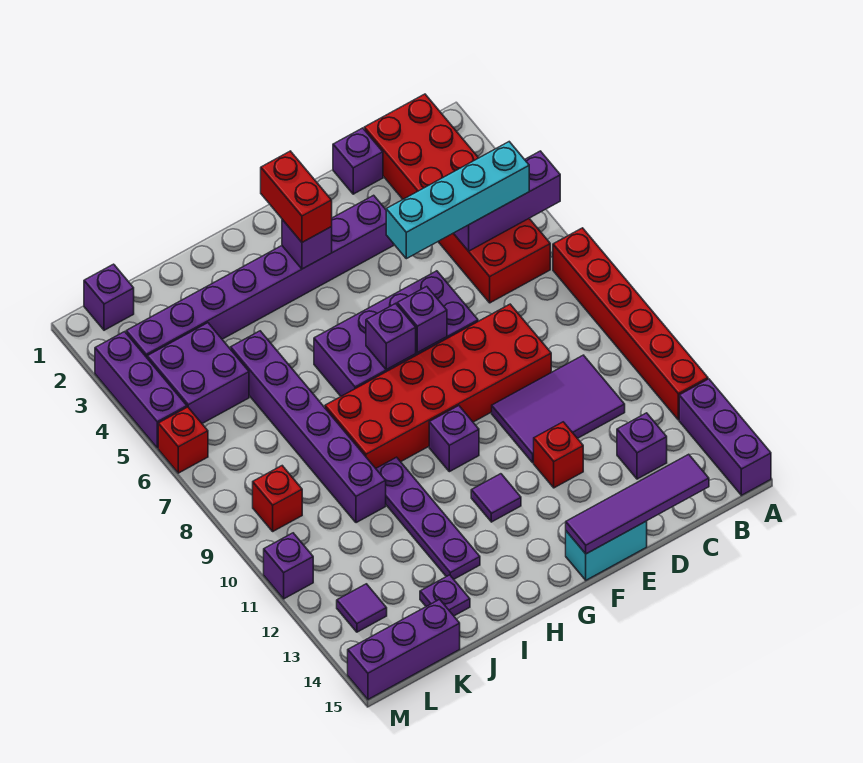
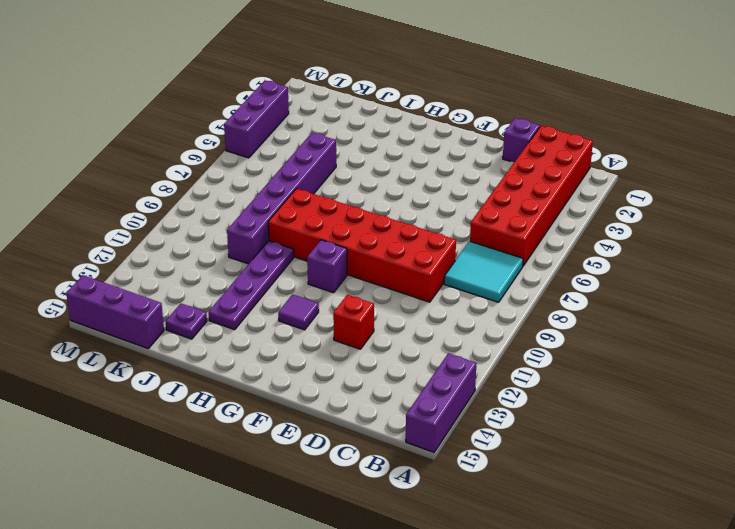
cyan 2x2 tile [444,241,523,302] -> none
none -> red 1x6 brick [553,228,708,420]
none -> purple 2x3 tile [492,355,625,463]
none -> purple 1x1 brick [617,413,667,479]
none -> purple 1x8 brick [126,195,394,357]

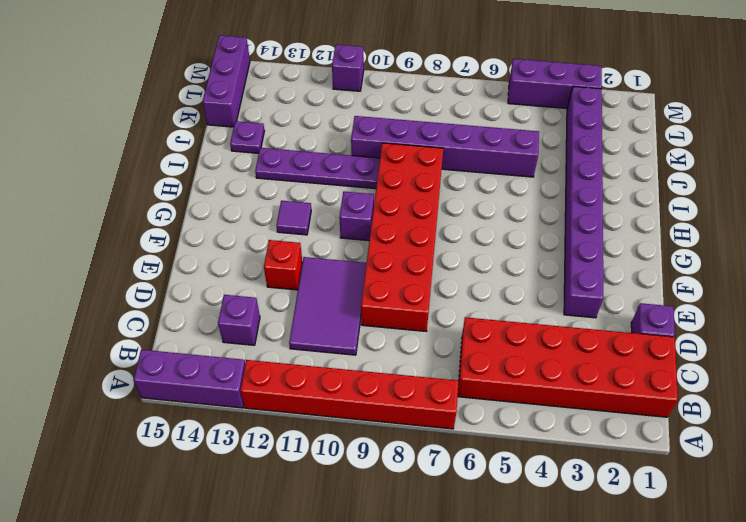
none -> purple 2x4 brick [314,271,478,396]
none -> cyan 1x2 brick [566,521,647,580]
none -> purple 2x2 brick [147,323,249,423]
none -> purple 1x1 brick [84,264,134,330]

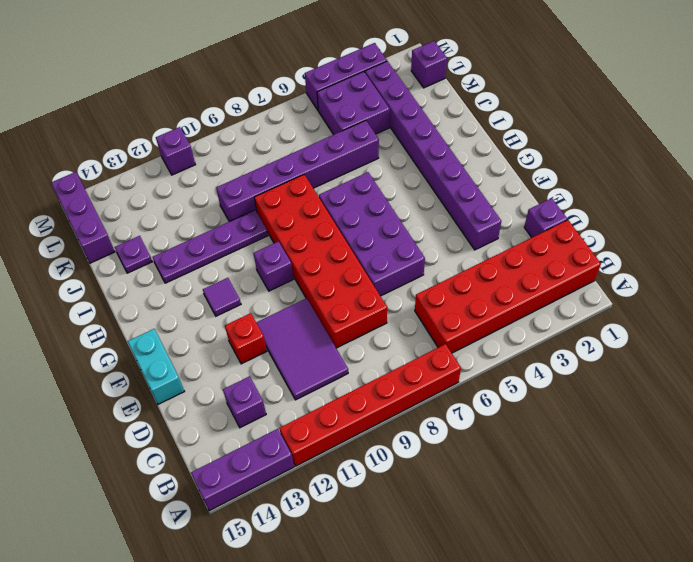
none -> red 1x1 brick [253,466,302,531]
none -> purple 1x1 tile [337,584,387,632]
none -> red 1x1 brick [158,407,208,473]
none -> purple 1x3 brick [453,151,560,251]

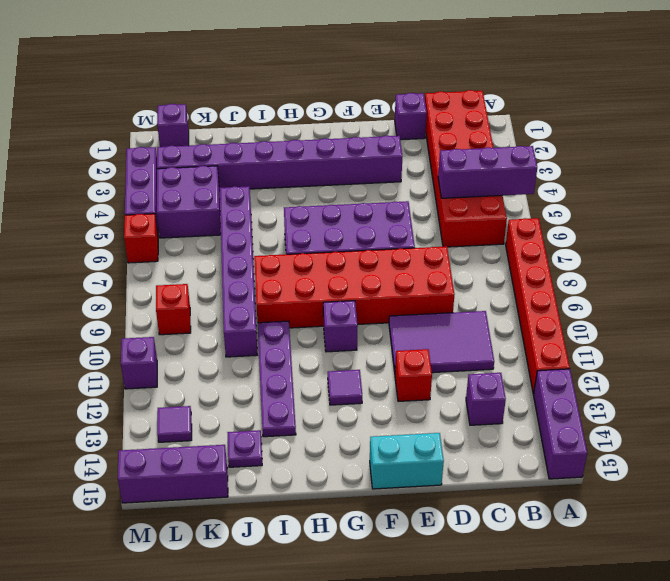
none -> purple 1x4 tile [566,454,709,554]
none -> purple 1x1 brick [397,287,447,353]
none -> purple 1x1 brick [282,219,332,269]
none -> purple 1x1 brick [366,303,416,370]

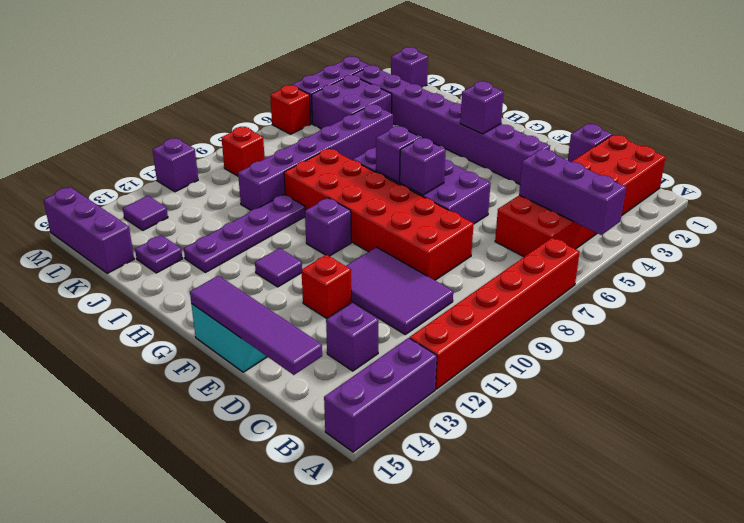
none -> cyan 1x4 brick [386,142,529,259]
none -> red 1x2 brick [261,151,332,242]

